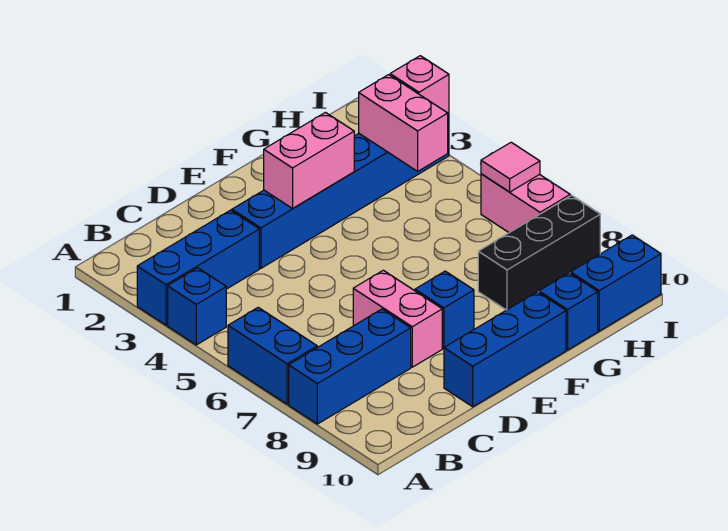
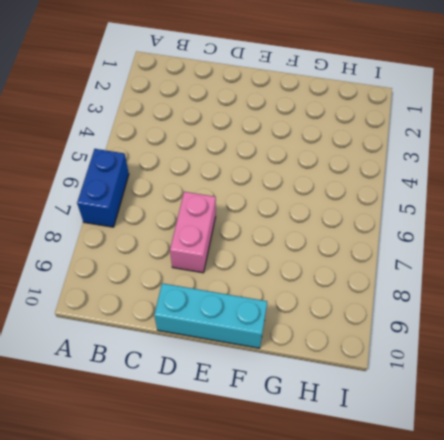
cyan 1x3 brick [154,283,267,348] -> blue 1x3 brick [444,292,566,407]
none -> blue 1x3 brick [137,210,259,325]
none -> blue 1x1 brick [168,268,226,345]
none -> blue 1x3 brick [289,309,411,424]

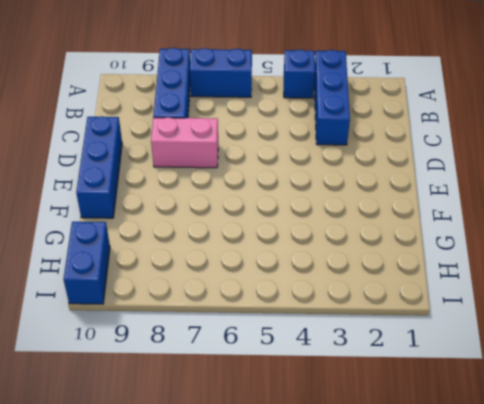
none -> blue 1x6 brick [232,115,449,268]
none -> blue 1x1 brick [415,271,474,348]
none -> black 1x3 brick [478,195,600,310]

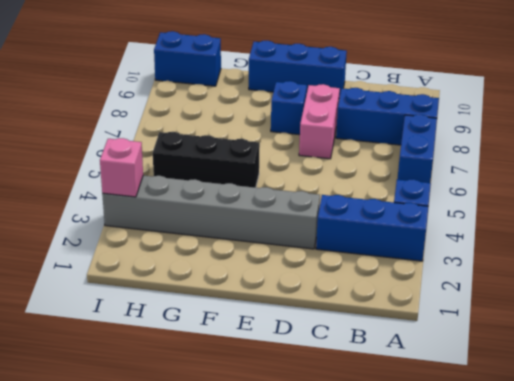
grey 1x6 brick [102,175,320,249] -> blue 1x6 brick [232,115,449,268]
black 1x3 brick [153,132,260,188] -> black 1x3 brick moved to [478,195,600,310]
none -> blue 1x1 brick [539,273,598,350]
none -> pink 1x2 brick [481,174,570,233]
none -> pink 1x2 brick [264,112,354,208]

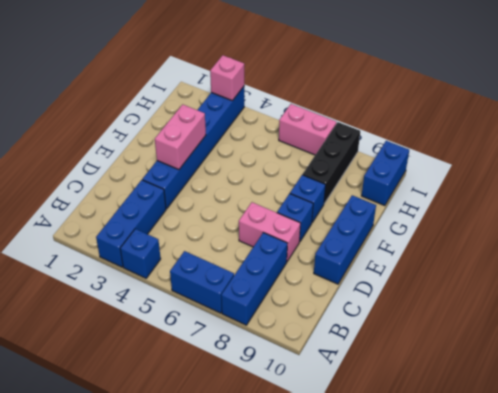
blue 1x1 brick [290,175,326,222] -> blue 1x1 brick moved to [539,273,598,350]
none -> pink 1x2 brick [359,75,448,171]
none -> pink 1x1 tile [481,142,540,192]

